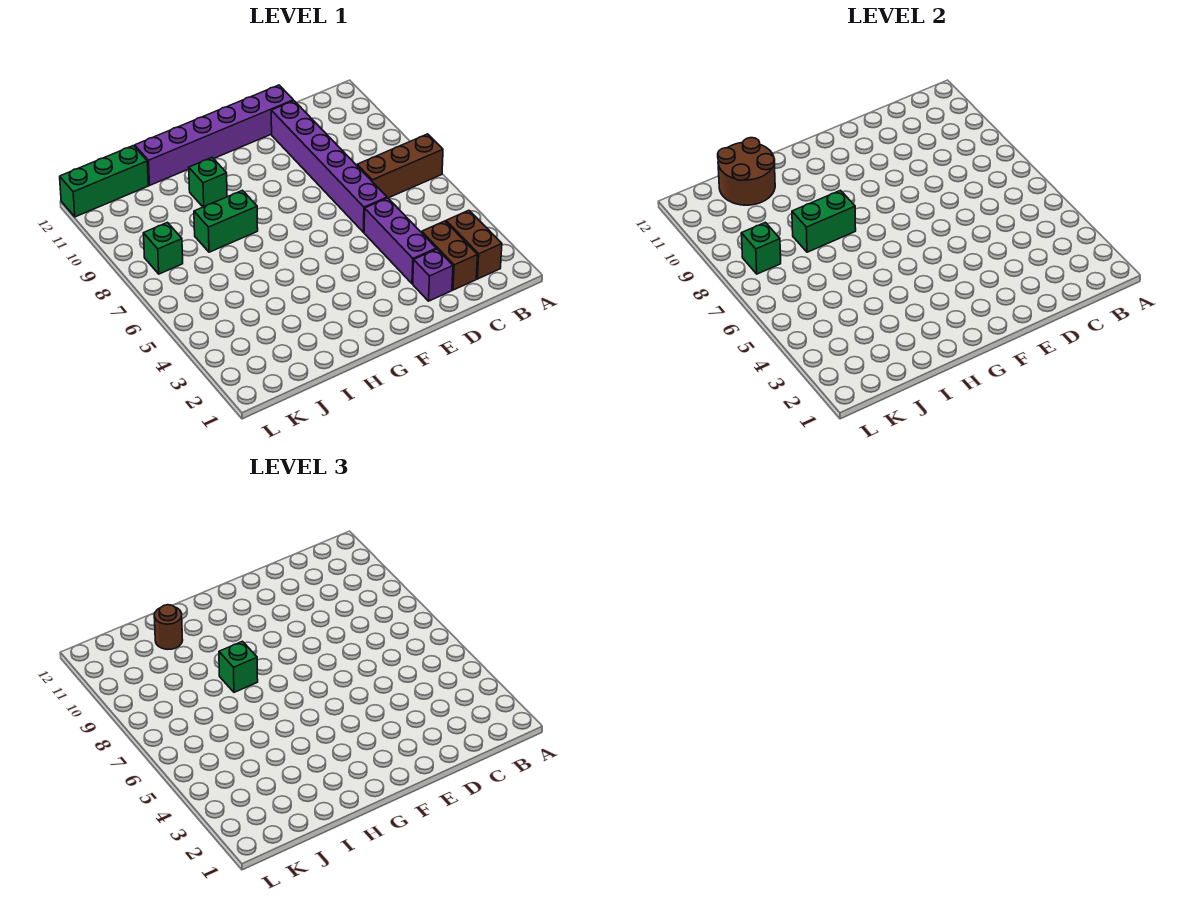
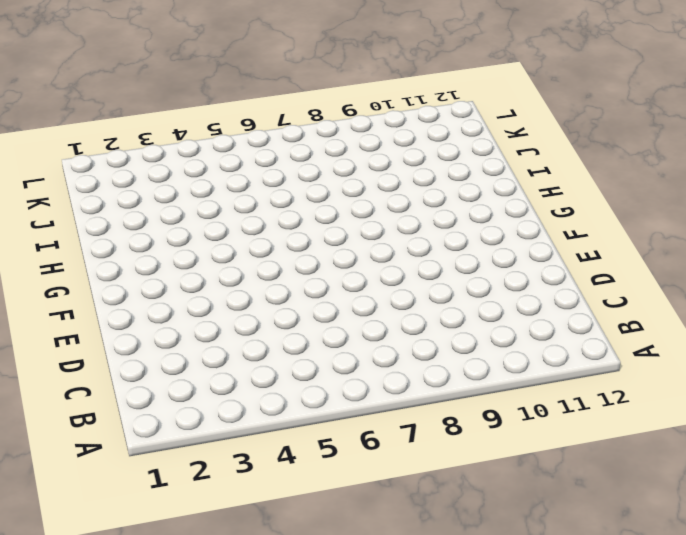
none -> brown 1x3 brick [357,134,443,198]
none -> brown 1x2 brick [446,210,502,279]
none -> brown 1x2 brick [422,221,478,290]

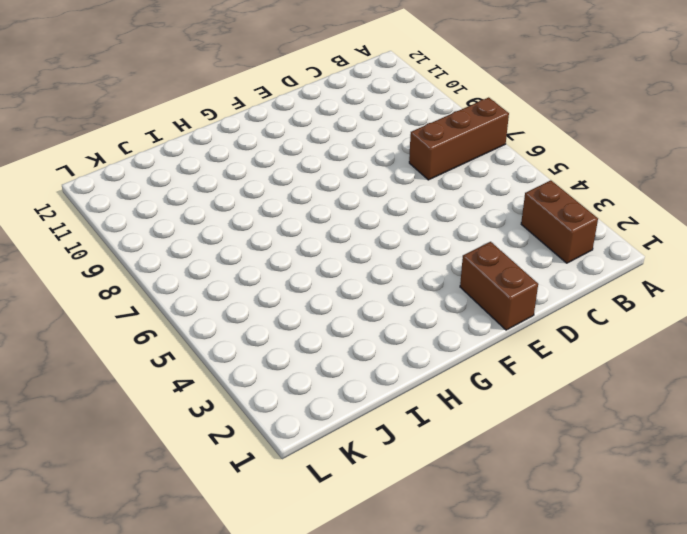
brown 1x2 brick [460,242,538,330] -> brown 1x2 brick moved to [422,221,478,290]
none -> purple 1x1 brick [413,249,453,301]
none -> purple 1x3 brick [364,198,436,284]
none -> purple 1x6 brick [271,101,387,232]

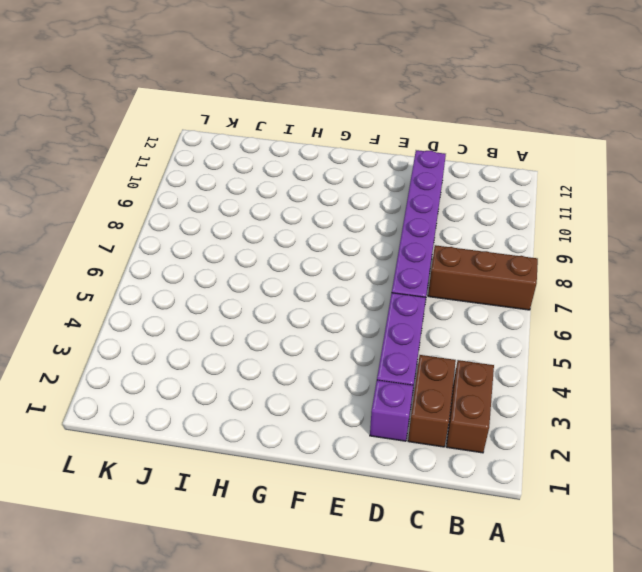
none -> purple 1x6 brick [135,85,293,185]
none -> green 1x2 brick [194,190,258,252]
none -> green 1x1 brick [189,158,227,207]

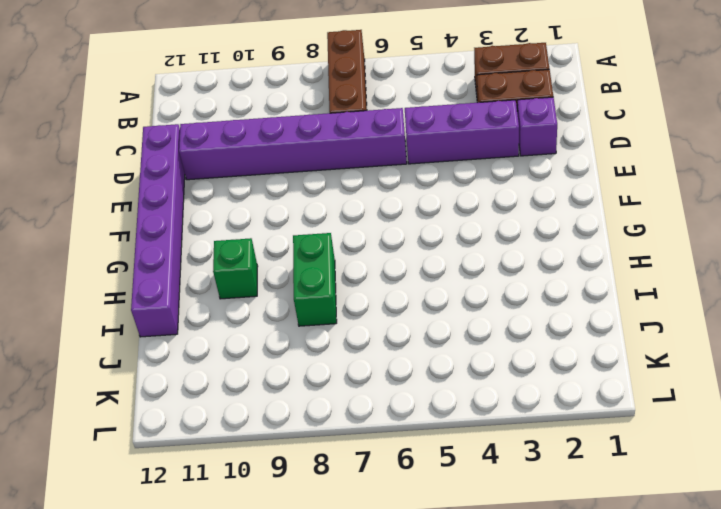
none -> green 1x3 brick [60,146,148,217]
none -> green 1x1 brick [143,222,183,274]
none -> green 1x2 brick [792,190,856,252]

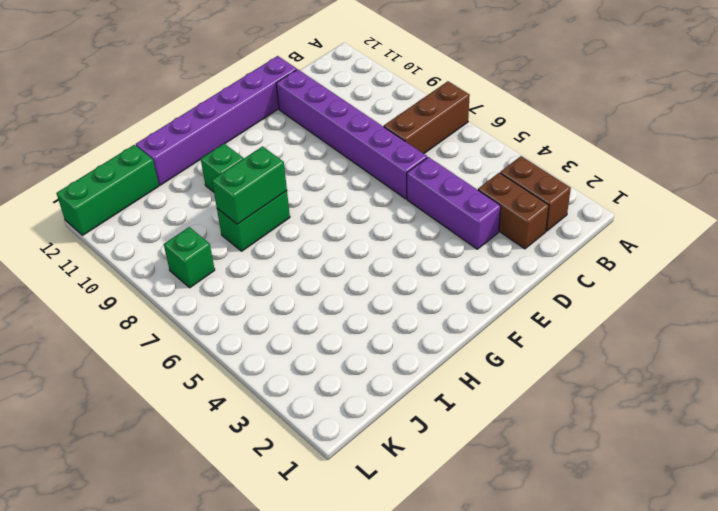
none -> purple 1x1 brick [413,249,453,301]
none -> brown 2x2 round brick [718,138,775,205]
none -> green 1x1 brick [741,222,781,274]

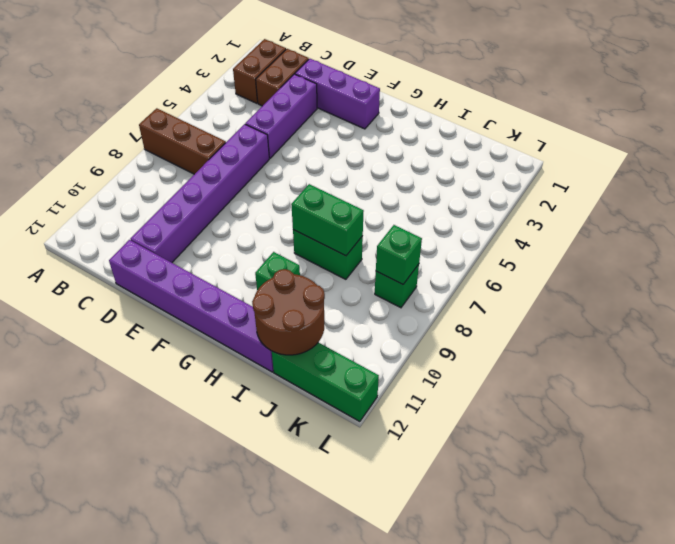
purple 1x3 brick [295,59,380,129] -> purple 1x1 brick [413,249,453,301]
none -> green 1x1 brick [219,641,258,692]
none -> brown 1x1 round brick [154,605,183,649]

